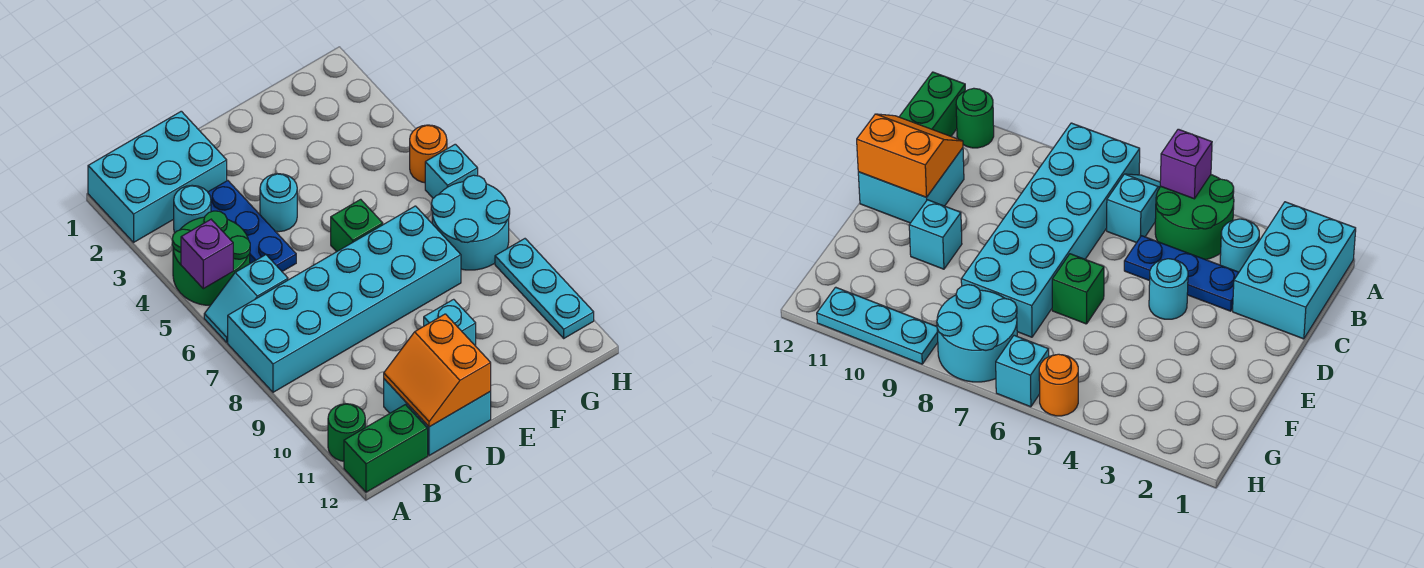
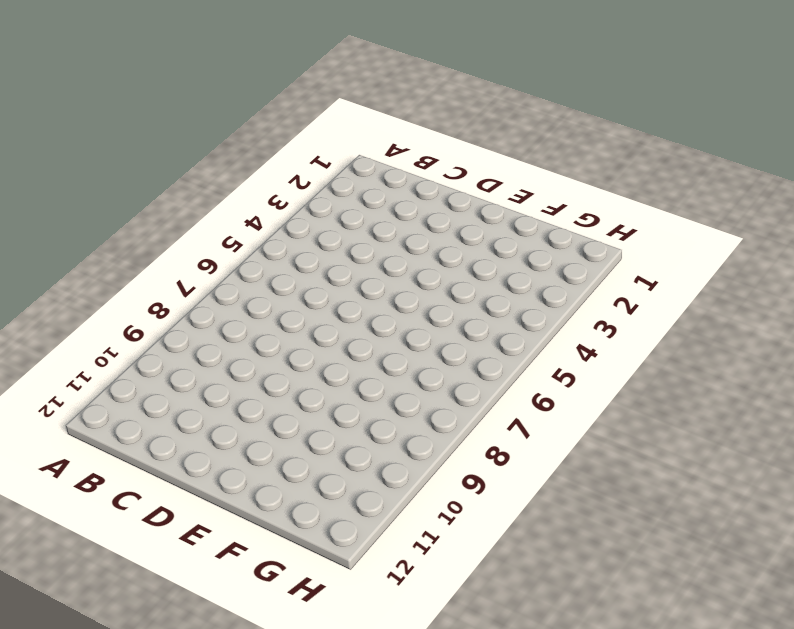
none -> cyan 2x3 brick [88,111,227,242]
none -> green 2x2 round brick [172,211,250,305]
none -> cyan 1x2 slope [204,255,288,342]

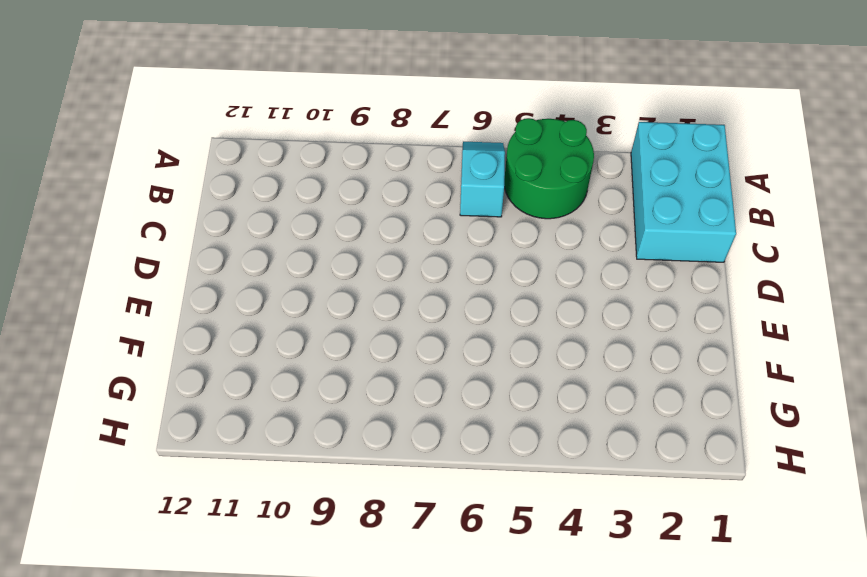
none -> cyan 2x6 brick [228,206,461,392]
none -> green 1x1 round brick [328,404,365,461]
none -> green 1x2 brick [344,405,428,492]

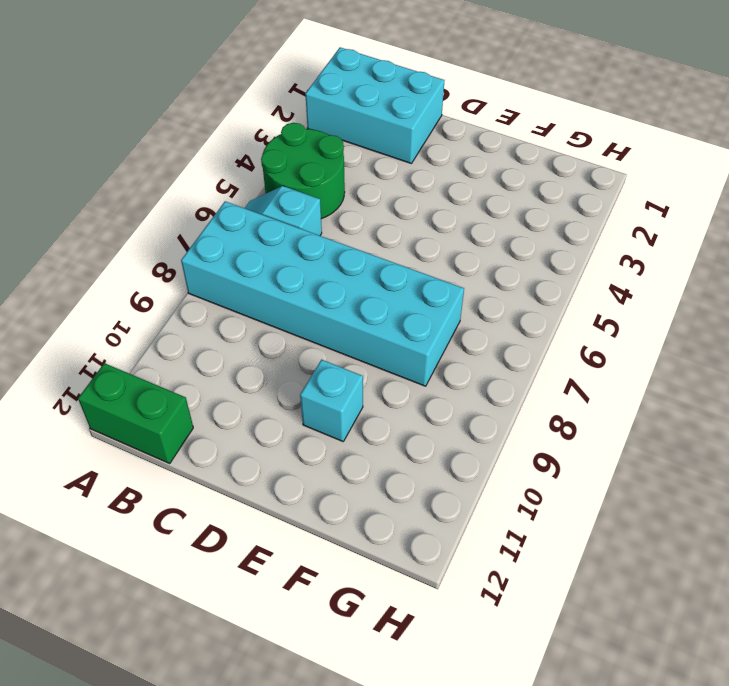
none -> green 1x1 round brick [328,404,365,461]
none -> cyan 1x1 round brick [174,185,211,233]
none -> blue 1x3 plate [208,181,296,271]

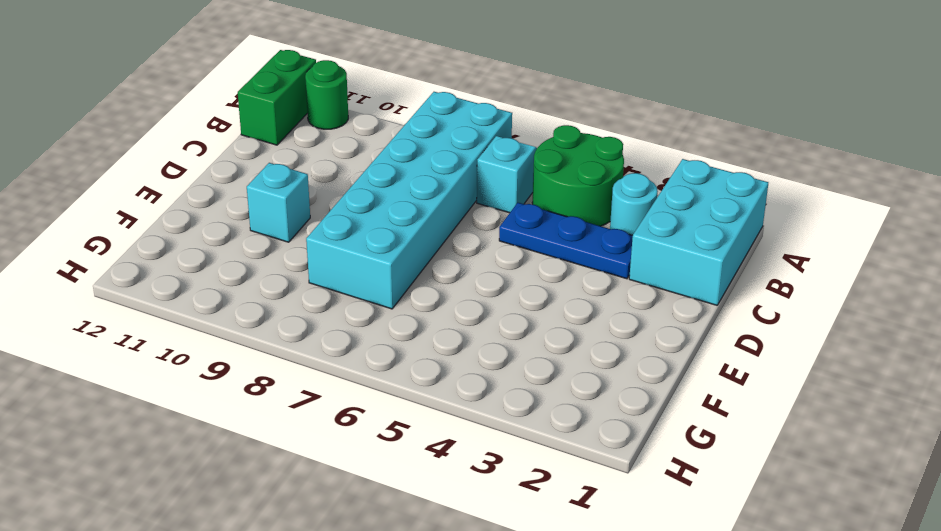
none -> cyan 2x2 brick [384,379,491,456]
none -> cyan 1x1 round brick [260,174,297,232]
none -> green 1x1 brick [331,199,383,252]

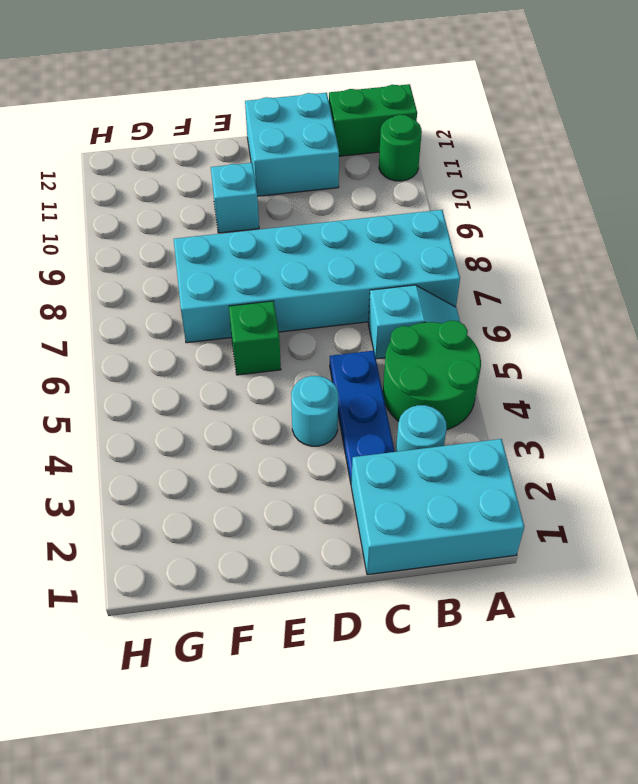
none -> cyan 2x2 round brick [431,175,510,270]
none -> orange 1x1 round brick [410,125,447,183]
none -> cyan 1x1 brick [425,144,478,198]

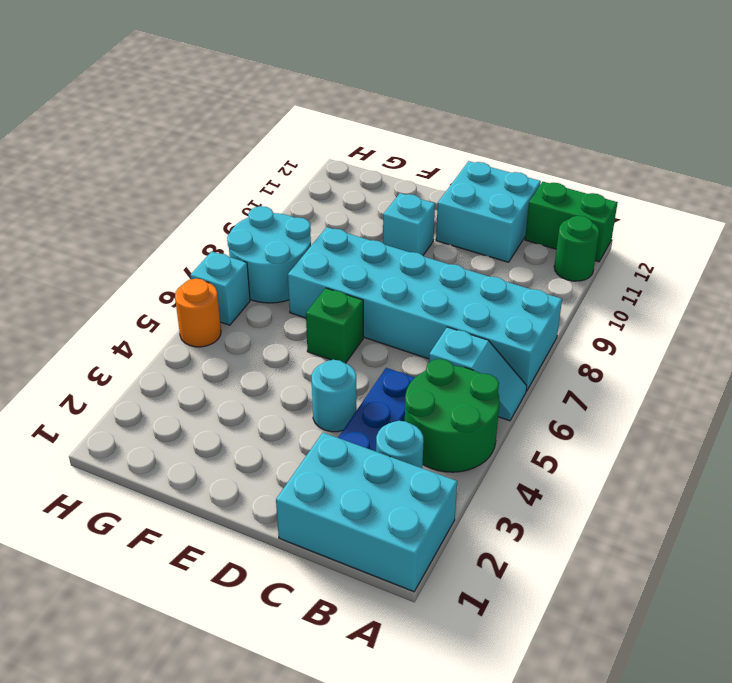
none -> cyan 1x3 plate [495,239,594,338]
none -> purple 1x1 brick [181,219,233,289]
none -> orange 2x2 slope [384,314,491,427]

